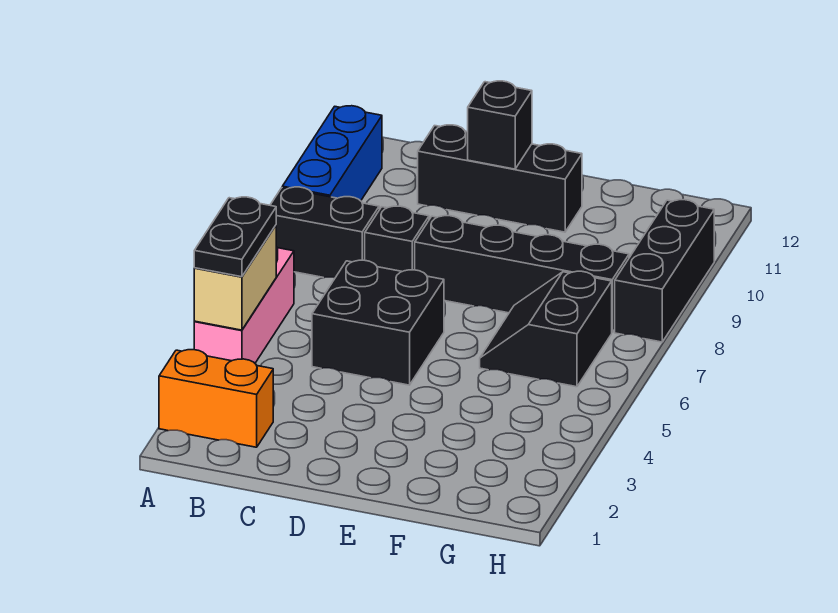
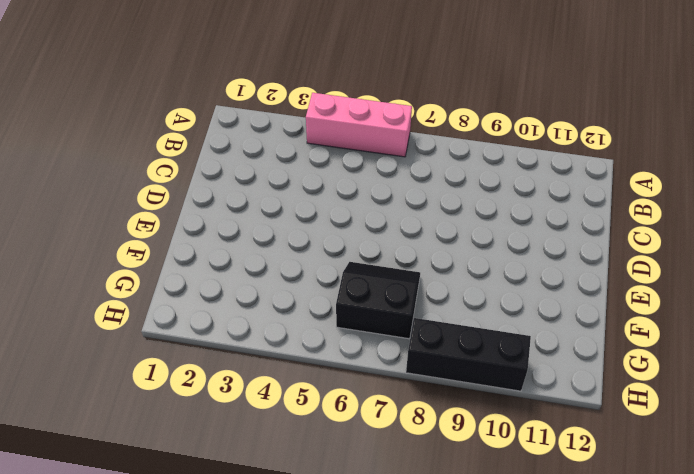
none -> orange 1x2 brick [159,350,273,447]
none -> black 1x2 brick [270,187,379,278]
none -> blue 1x3 brick [282,106,382,201]

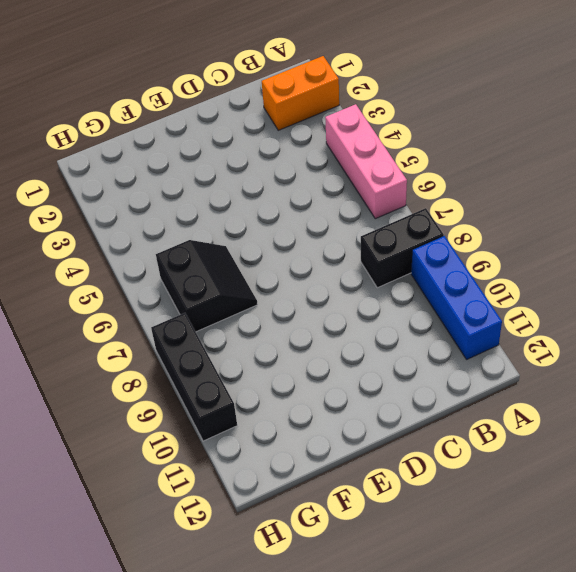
none -> black 2x2 brick [312,260,444,385]
none -> black 1x1 brick [365,206,429,272]
none -> black 1x3 brick [418,125,582,232]

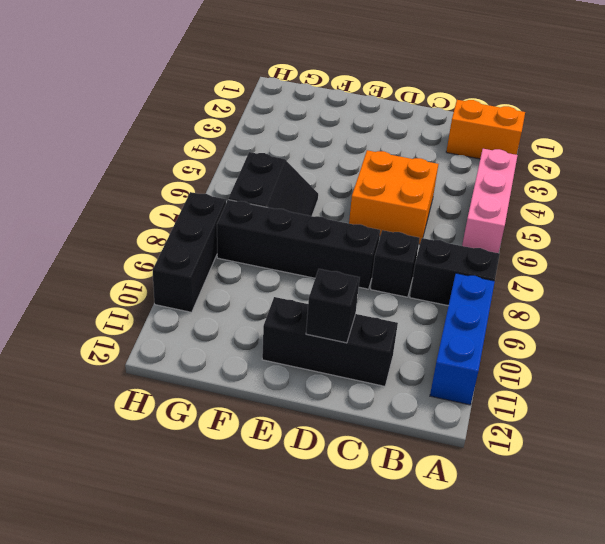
orange 2x2 brick [349,150,438,244] -> black 2x2 brick [312,260,444,385]
none -> tan 1x2 brick [194,225,276,330]
none -> black 1x2 plate [194,197,276,277]

